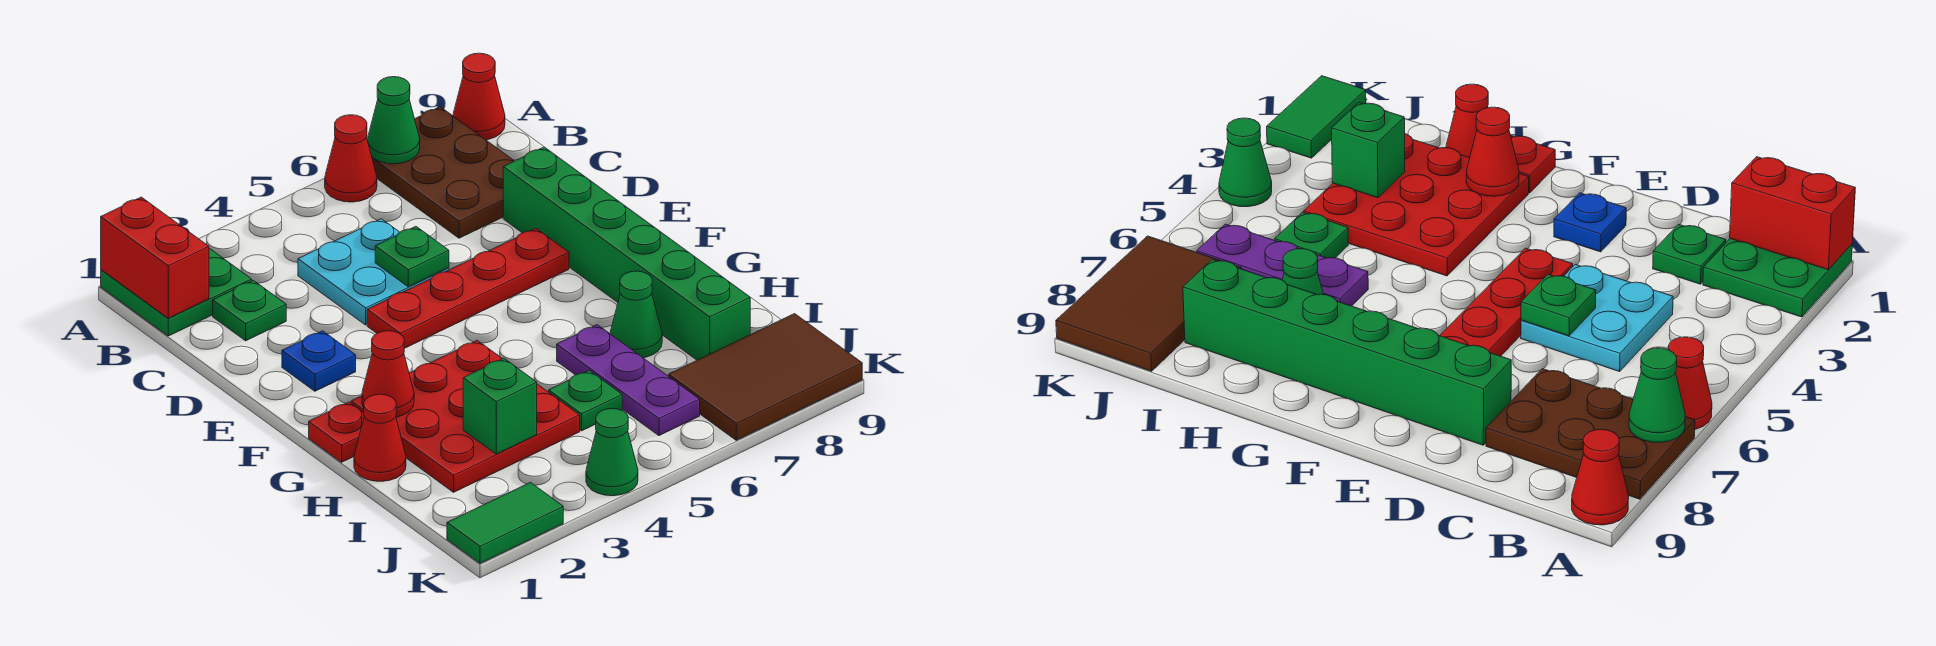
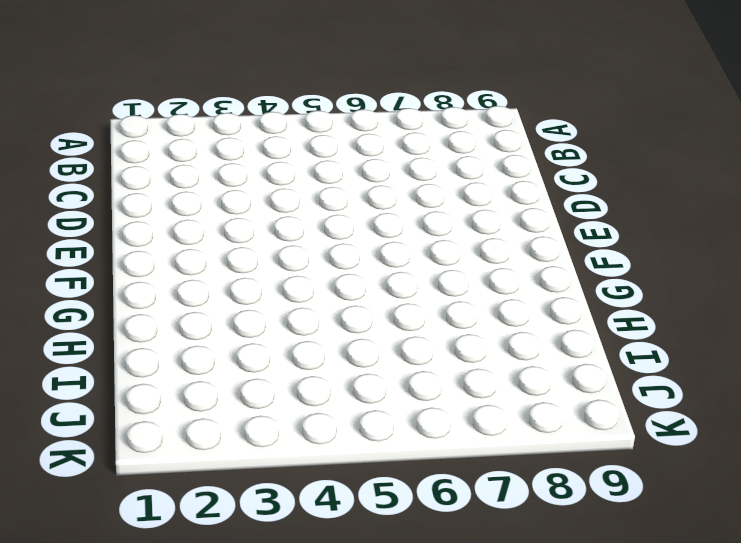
none -> green 2x2 plate [101,248,252,336]
none -> red 1x1 cone [325,115,377,202]
none -> brown 2x3 plate [372,107,514,238]

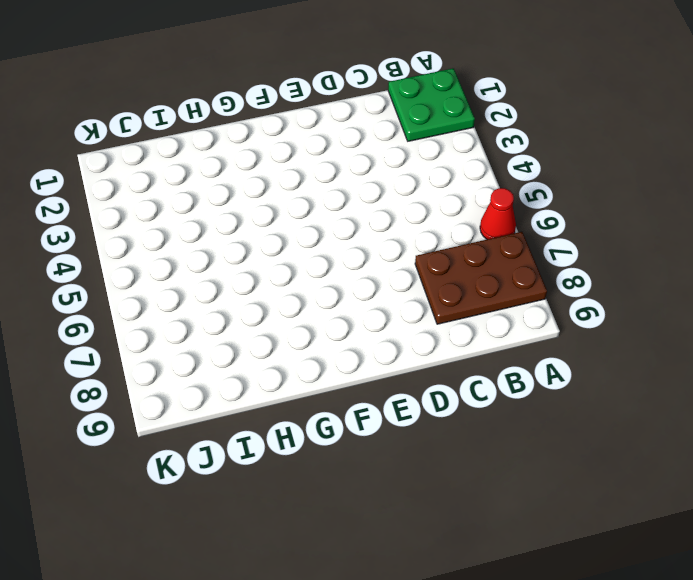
none -> red 1x1 cone [453,53,505,140]
none -> green 1x1 plate [213,280,286,341]
none -> cyan 2x2 plate [298,219,449,325]

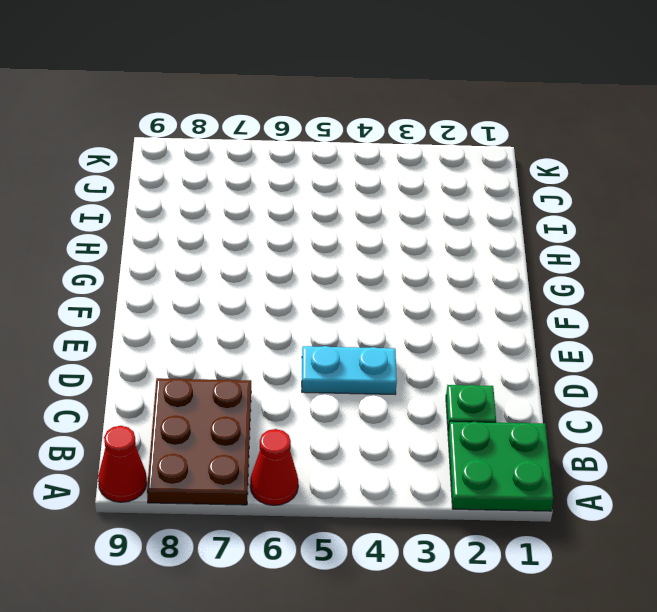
cyan 1x2 plate [302,346,397,394] -> cyan 2x2 plate [298,219,449,325]
none -> green 1x6 brick [503,147,750,360]
none -> blue 1x1 plate [282,331,356,391]
none -> red 1x4 plate [367,228,569,348]

